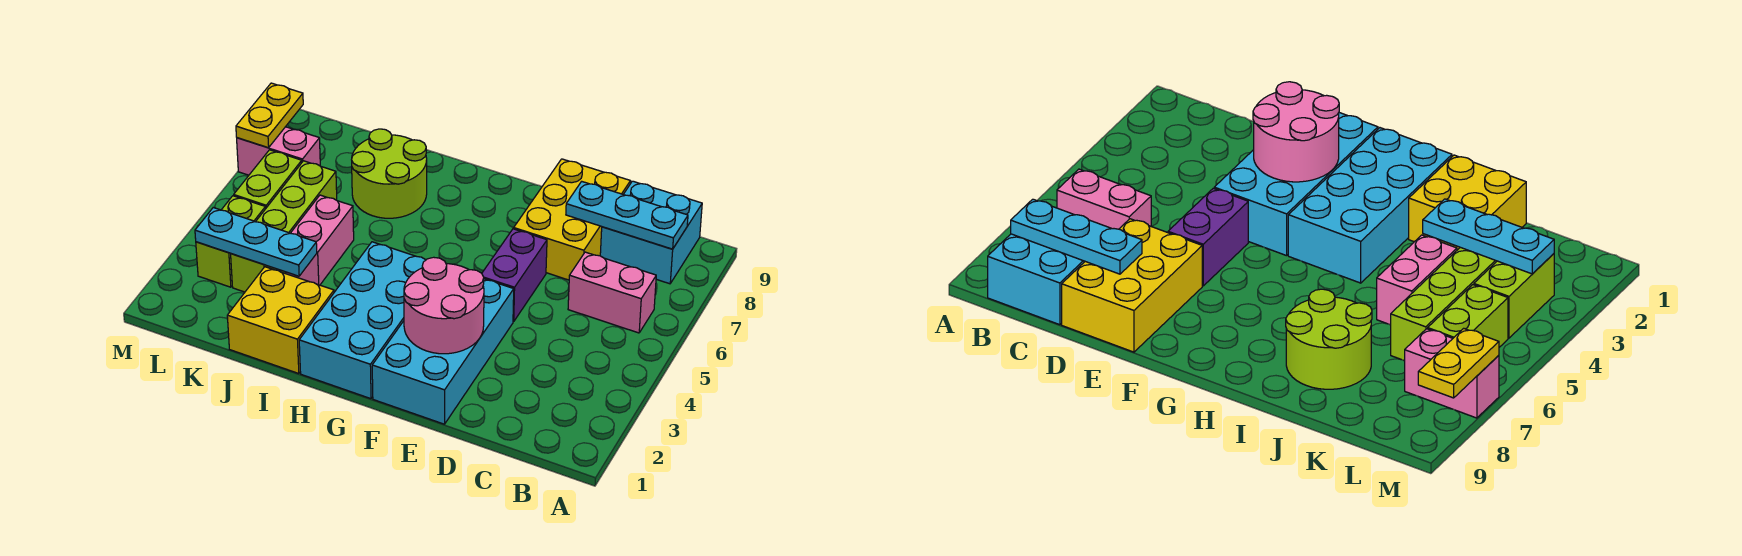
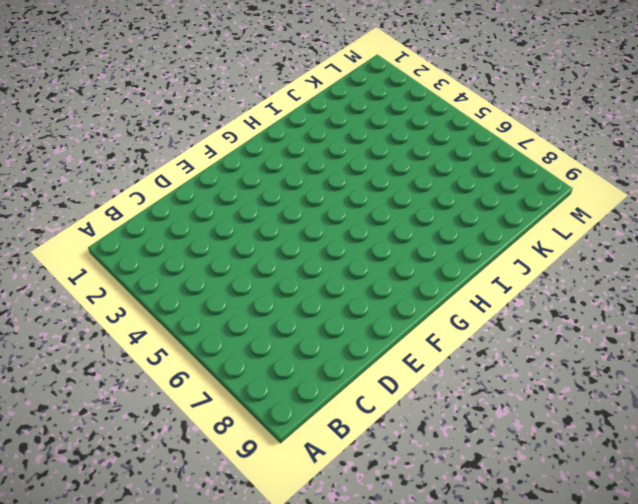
none -> pink 1x2 brick [568,252,656,333]
none -> cyan 2x2 brick [600,181,702,284]
none -> yellow 2x3 brick [514,159,630,280]

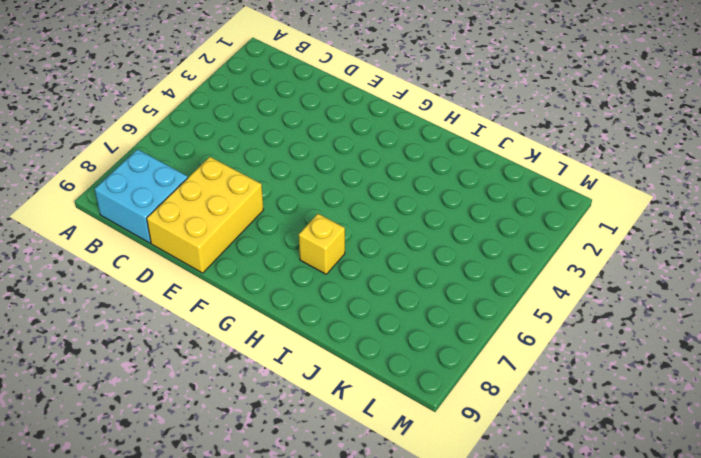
yellow 1x1 brick [299,214,345,274] -> none
none -> pink 1x2 brick [568,252,656,333]
none -> cyan 2x4 brick [372,279,514,424]
none -> purple 1x2 brick [482,229,547,322]

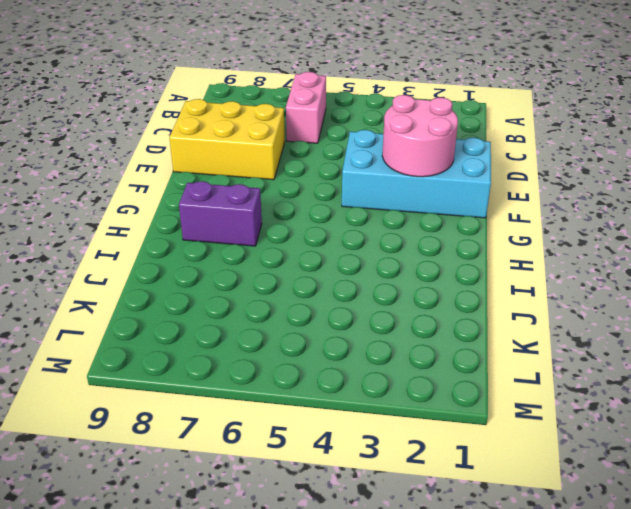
purple 1x2 brick [179,181,262,246] -> purple 1x2 brick moved to [482,229,547,322]
none -> cyan 2x2 brick [600,181,702,284]
none -> cyan 2x4 brick [299,242,425,399]
none -> yellow 2x2 brick [227,267,334,374]

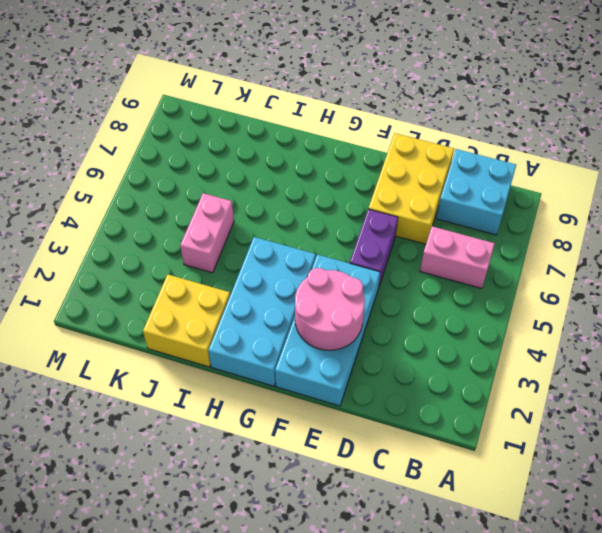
none -> lime 2x2 round brick [352,129,427,218]
none -> lime 1x4 brick [231,161,337,292]
none -> lime 1x2 brick [196,196,266,287]

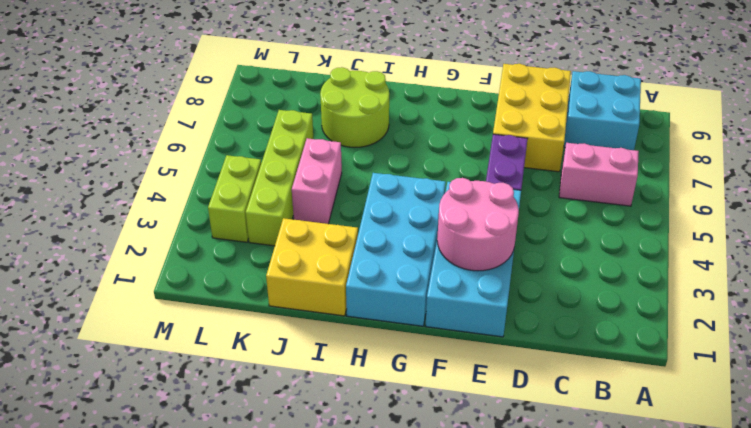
none -> lime 1x2 brick [234,150,302,208]
none -> pink 1x2 brick [237,127,320,175]
none -> cyan 1x3 plate [566,181,688,249]

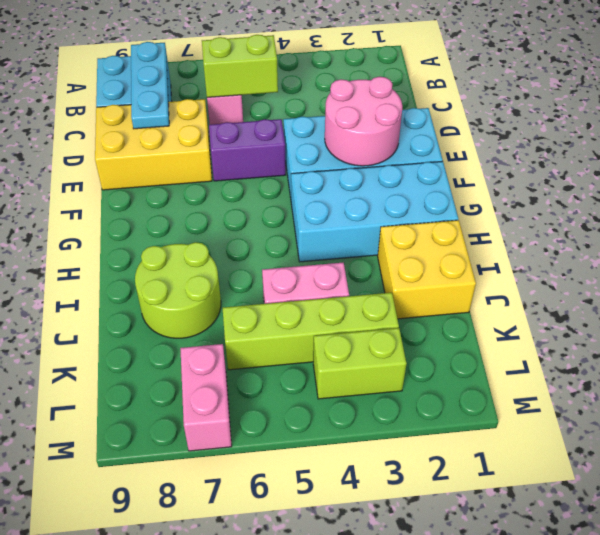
lime 1x2 brick [202,35,278,97] -> lime 1x2 brick moved to [234,150,302,208]
none -> cyan 1x3 plate [195,208,317,276]
none -> yellow 1x2 plate [236,83,303,148]

